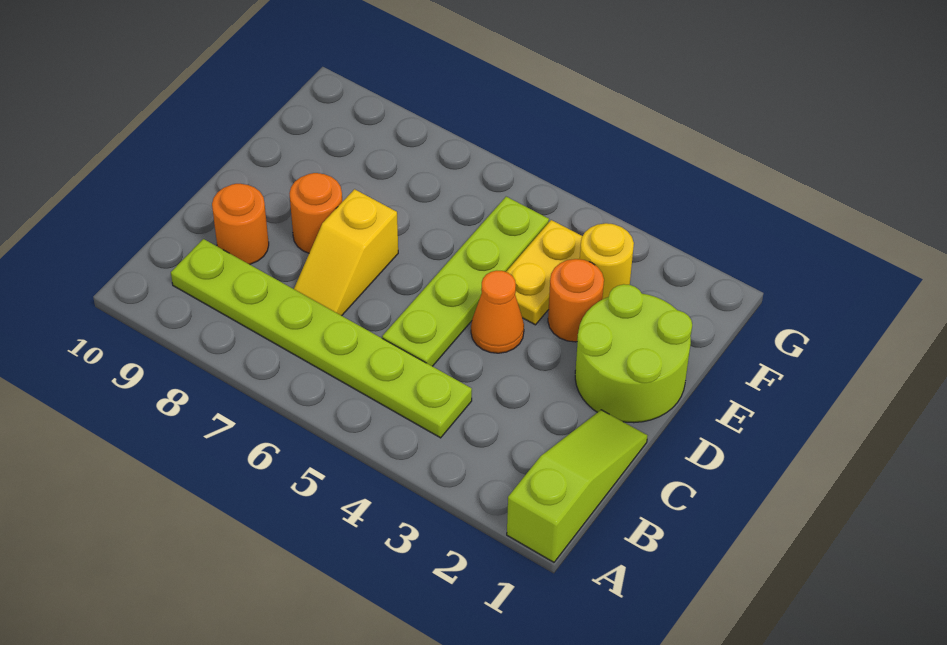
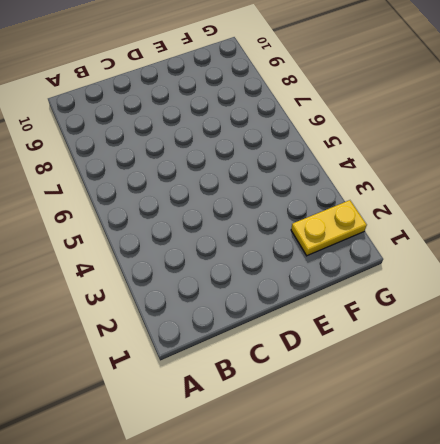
yellow 1x2 plate [291,200,367,256] -> yellow 1x2 plate moved to [506,220,582,325]
none -> lime 1x3 slope [507,410,647,562]
none -> lime 1x6 plate [171,239,472,438]

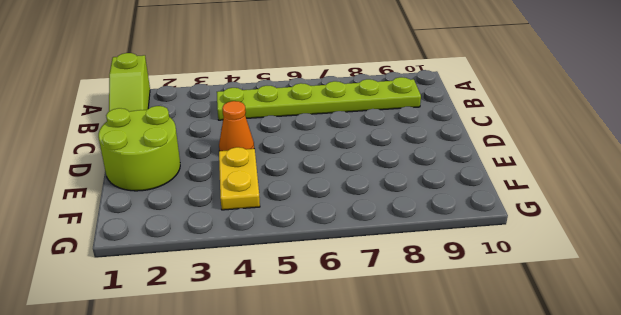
none -> lime 1x4 plate [382,197,549,366]
none -> yellow 1x2 slope [294,189,398,316]

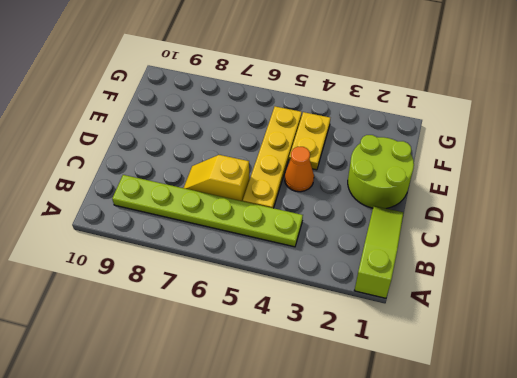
yellow 1x4 plate [243,106,302,208] -> lime 1x4 plate [382,197,549,366]
yellow 1x2 slope [184,155,250,201] -> yellow 1x2 slope turned to [294,189,398,316]
none -> orange 1x1 round brick [212,184,269,264]
none -> orange 1x1 round brick [289,173,342,253]

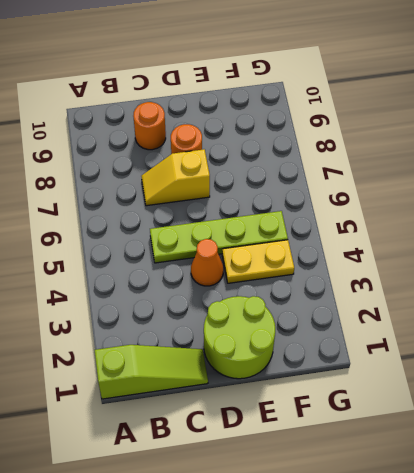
none -> lime 1x6 plate [171,239,472,438]
none -> orange 1x1 round brick [548,259,604,342]

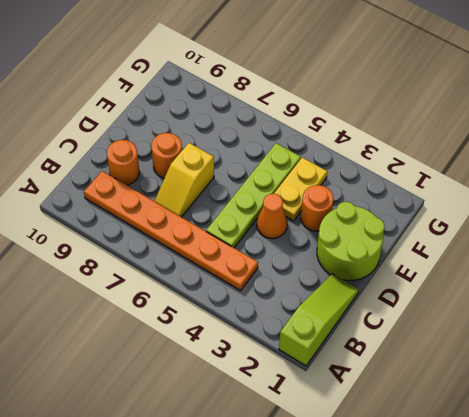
orange 1x6 plate [84,171,258,291] -> lime 1x6 plate [171,239,472,438]
none -> yellow 1x1 round brick [580,223,634,299]

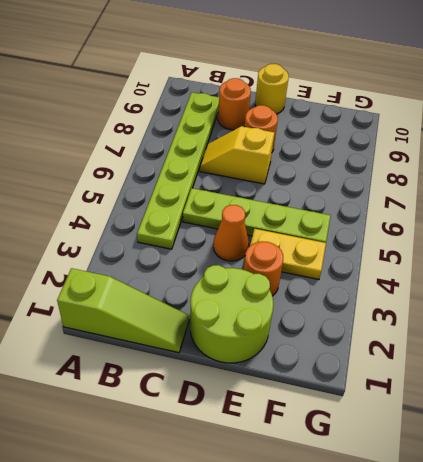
yellow 1x1 round brick [255,64,289,114] -> yellow 1x1 round brick moved to [580,223,634,299]

